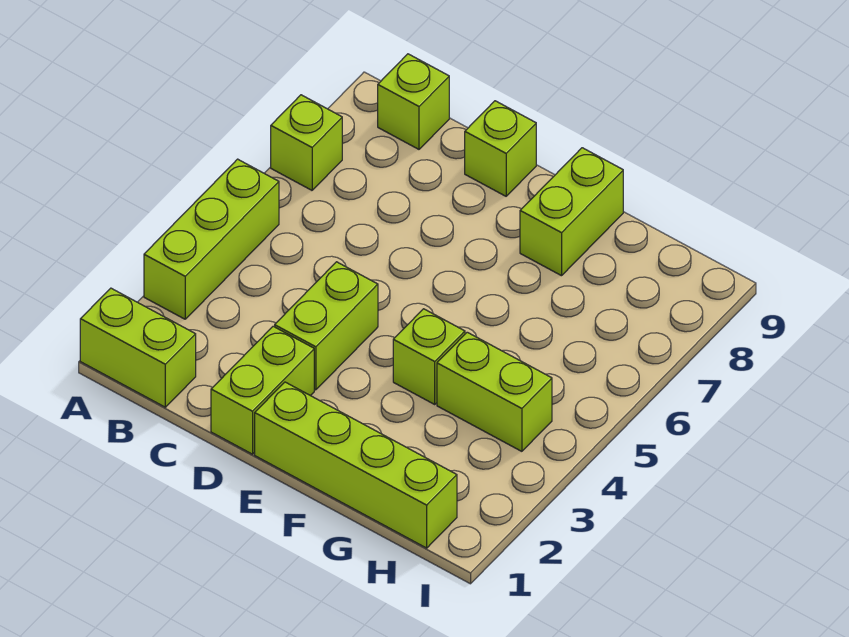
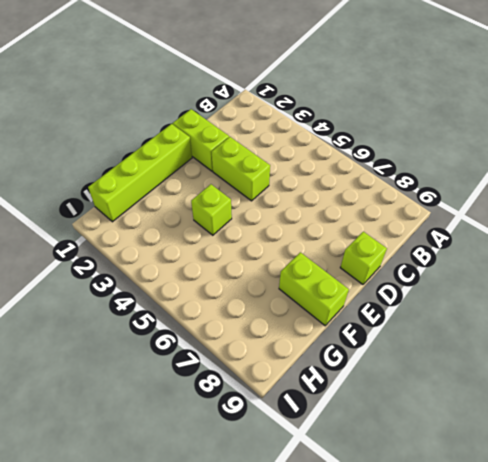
none -> lime 1x2 brick [80,288,196,407]
none -> lime 1x3 brick [144,159,279,319]

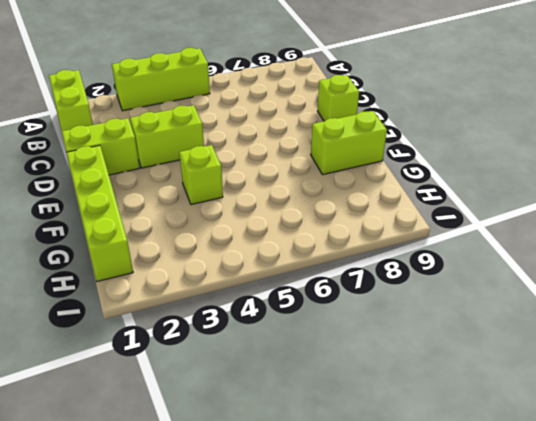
none -> lime 1x1 brick [271,95,342,190]
none -> lime 1x1 brick [378,54,449,149]

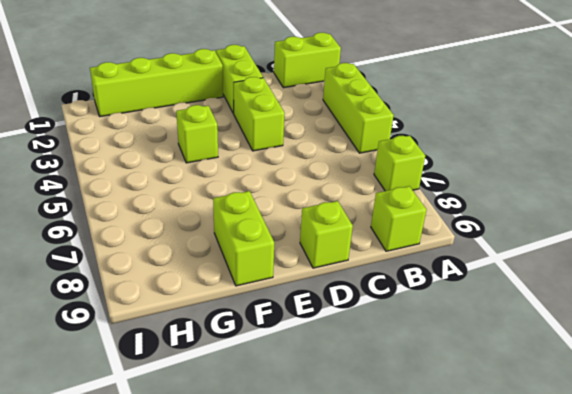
none -> lime 1x2 brick [437,332,552,451]

